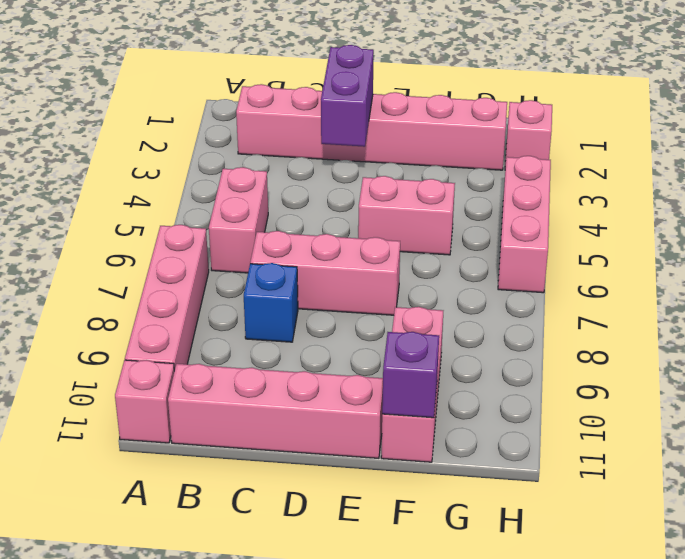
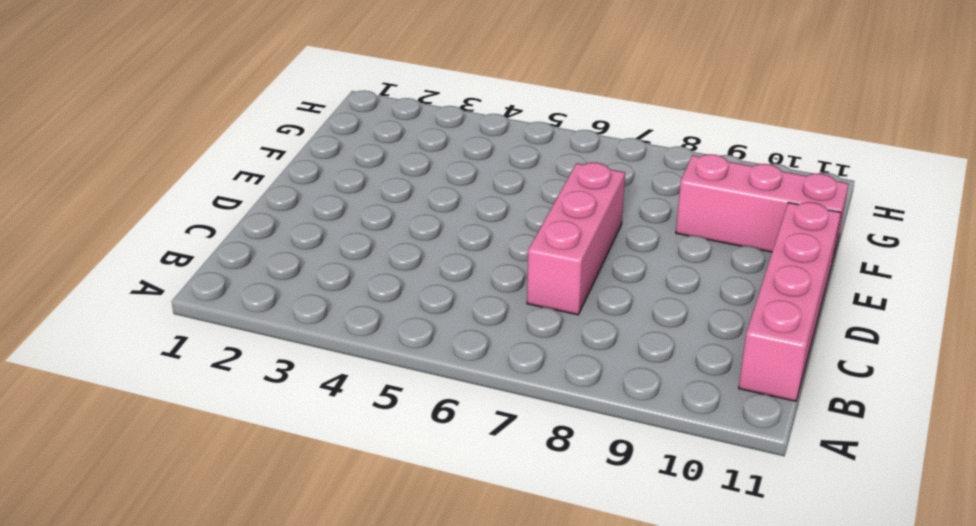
none -> pink 1x4 brick [125,225,209,371]
none -> pink 1x1 brick [115,360,174,443]
none -> pink 1x6 brick [236,84,507,170]

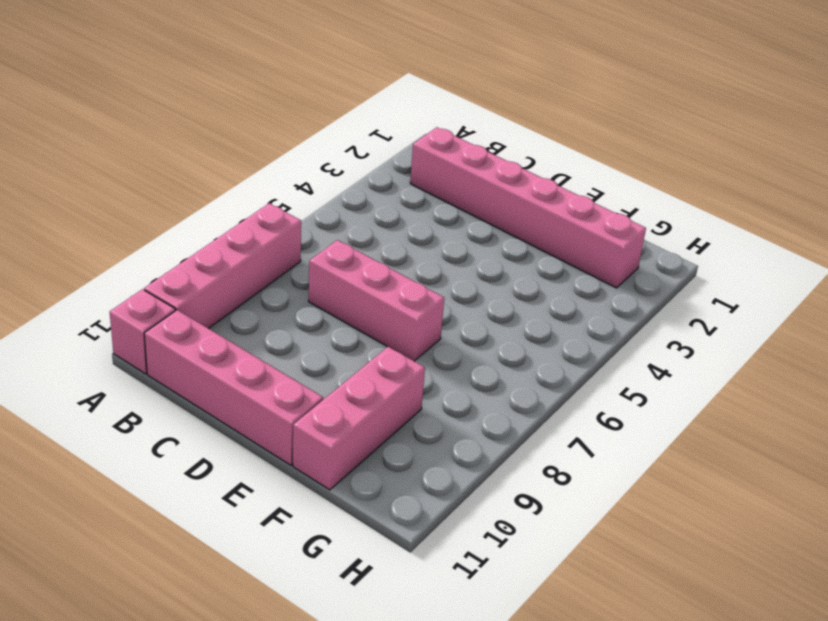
none -> pink 1x2 brick [209,167,268,273]
none -> blue 1x1 brick [244,263,298,342]
none -> pink 1x2 brick [358,176,455,255]

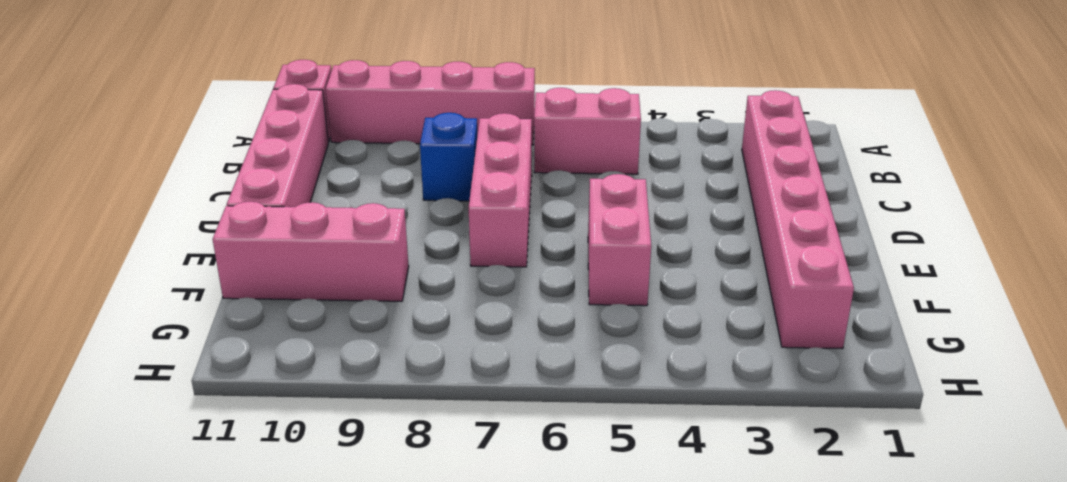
none -> pink 1x1 brick [505,100,552,168]
none -> pink 1x3 brick [498,156,551,293]
none -> purple 1x2 brick [321,45,374,147]

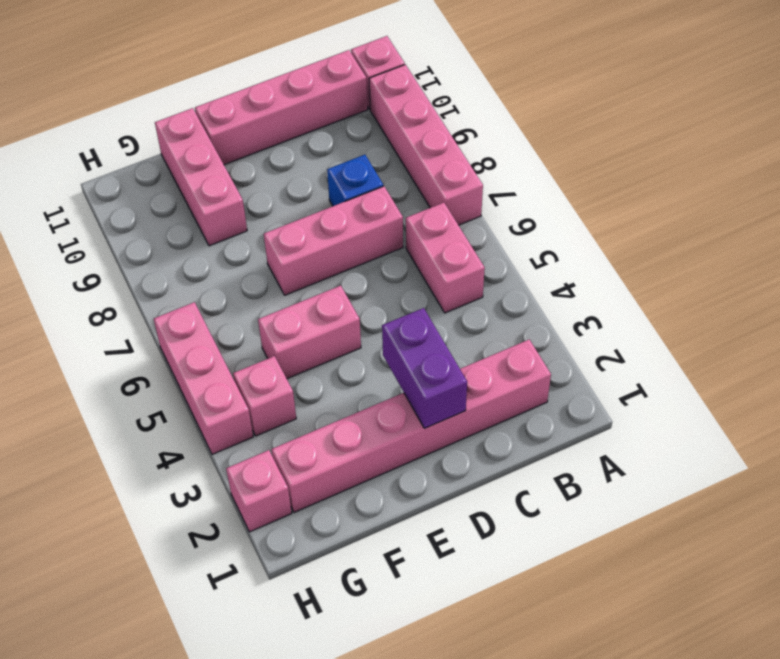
pink 1x1 brick [233,356,296,436] -> none
none -> purple 1x1 brick [382,332,439,418]

